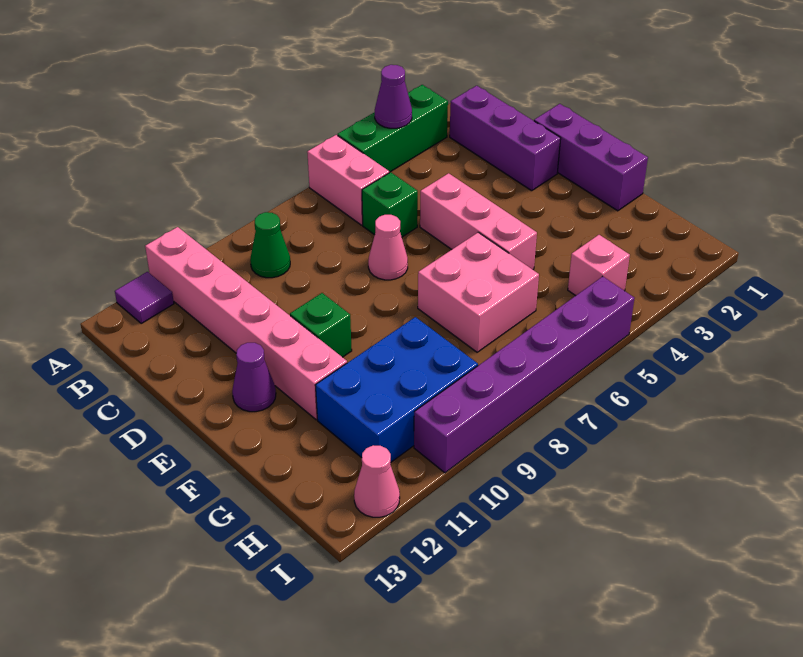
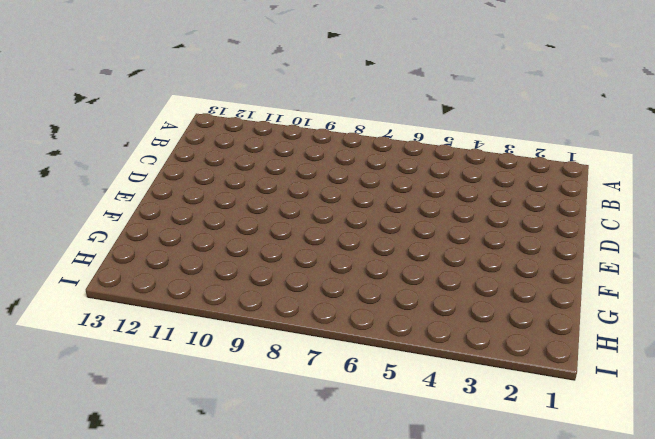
none -> green 1x3 brick [338,85,448,172]
none -> pink 1x2 brick [307,135,389,225]
none -> pink 1x6 brick [145,227,347,420]

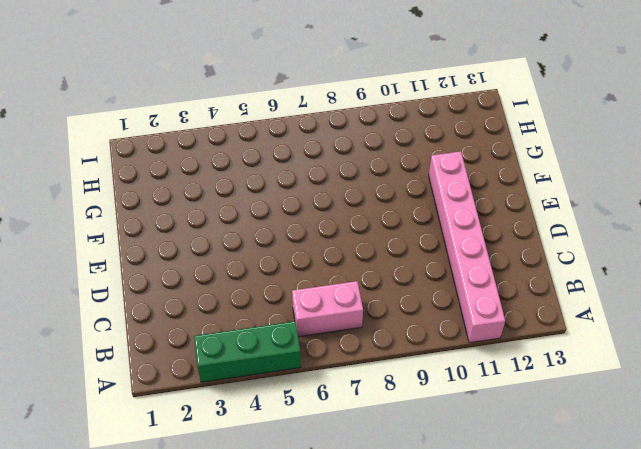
pink 1x2 brick [292,281,363,337] -> pink 1x2 brick turned to [307,135,389,225]
none -> purple 1x1 tile [115,272,174,323]
none -> purple 1x3 brick [450,86,561,191]
none -> green 1x1 cone [250,212,290,278]

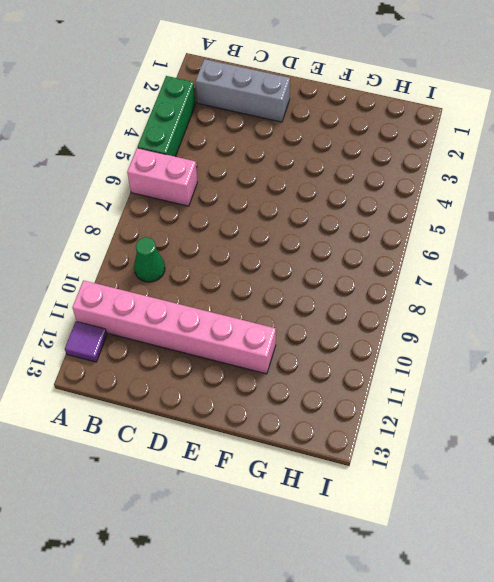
grey 1x3 brick [196,59,290,122] -> purple 1x3 brick [450,86,561,191]
none -> green 1x1 brick [362,172,418,237]
none -> purple 1x3 brick [534,104,648,211]
none -> pink 1x3 brick [420,173,537,270]

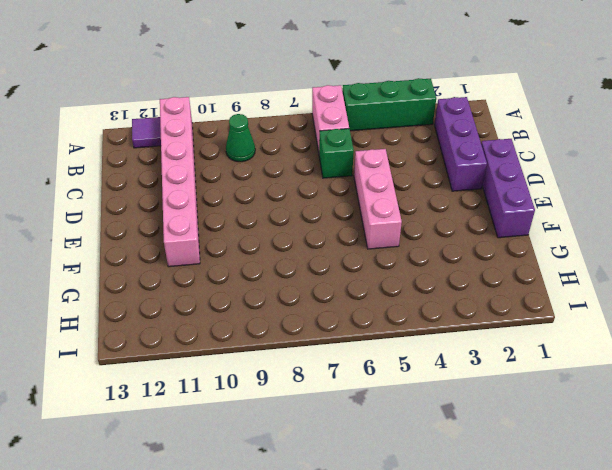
none -> pink 1x1 cone [368,215,408,280]
none -> green 1x1 brick [290,293,352,357]
none -> purple 1x1 cone [232,343,276,412]

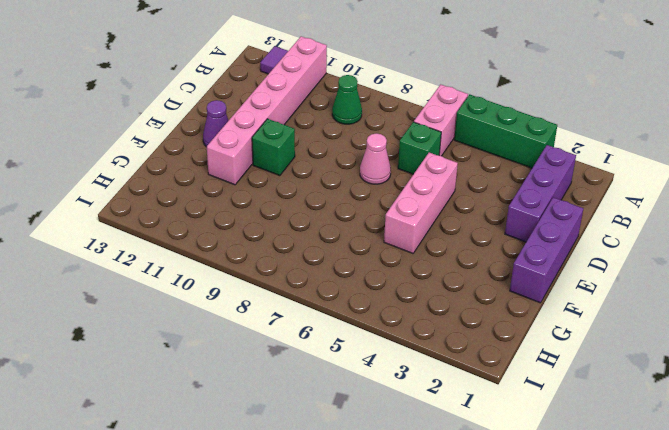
none -> pink 2x2 brick [418,232,539,352]
none -> blue 2x3 brick [315,317,478,462]
none -> pink 1x1 brick [568,235,630,296]

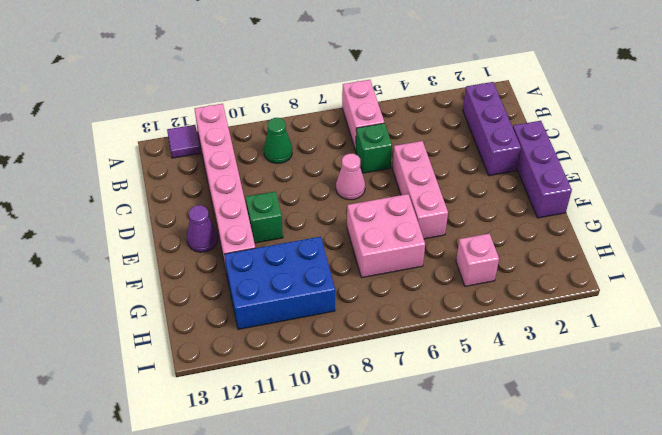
none -> green 1x3 brick [338,85,448,172]
none -> purple 1x6 brick [414,276,634,473]
none -> pink 1x1 cone [354,445,400,517]

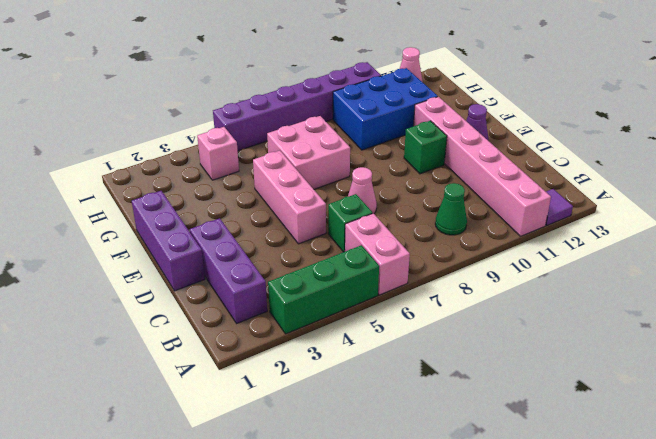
none -> purple 1x1 cone [375,65,412,128]

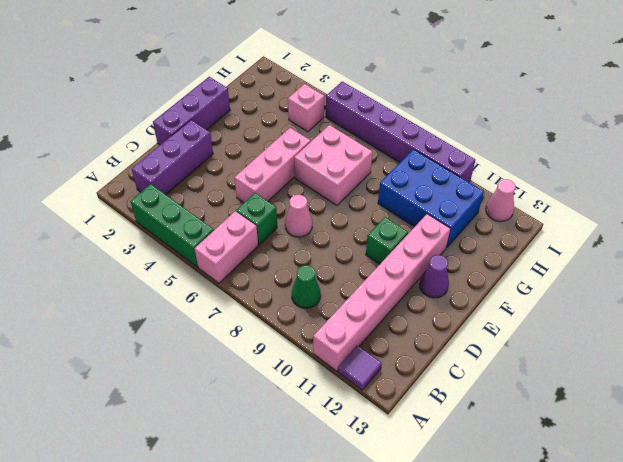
none -> purple 1x1 cone [375,65,412,128]

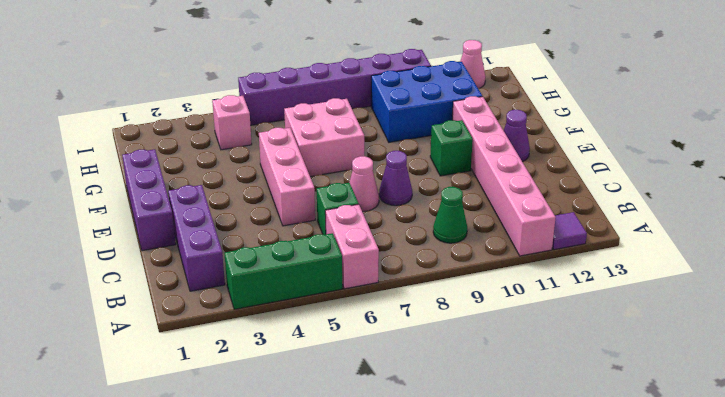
purple 1x1 cone [379,151,412,206] -> purple 1x1 cone moved to [375,65,412,128]

